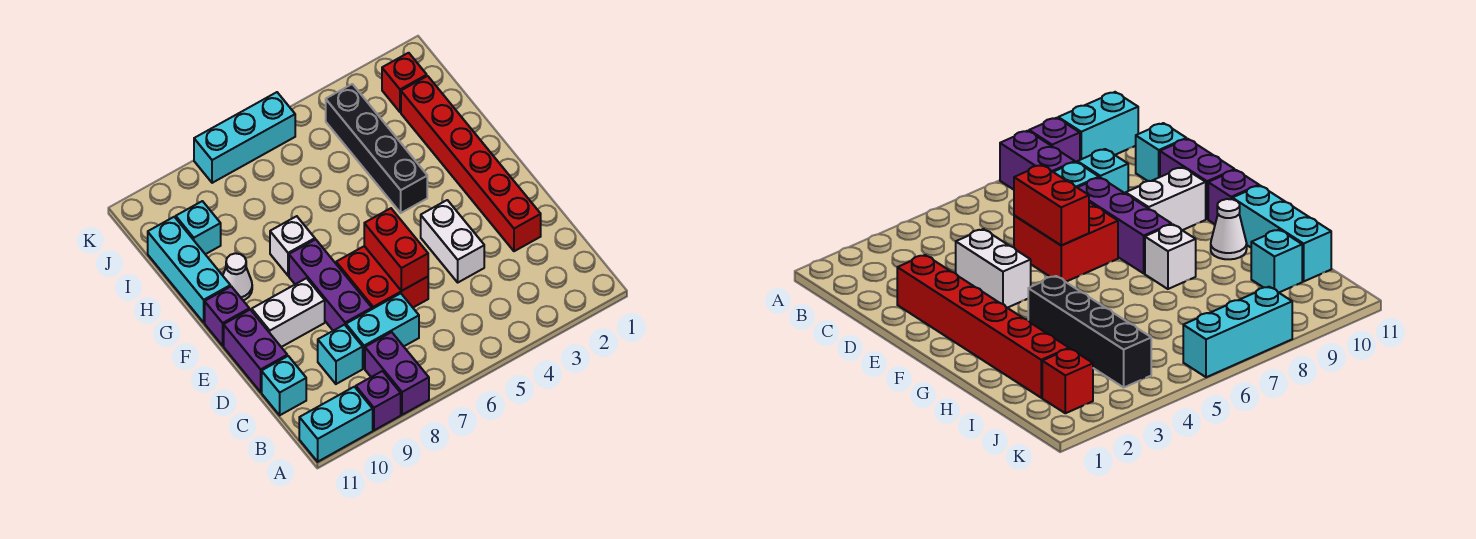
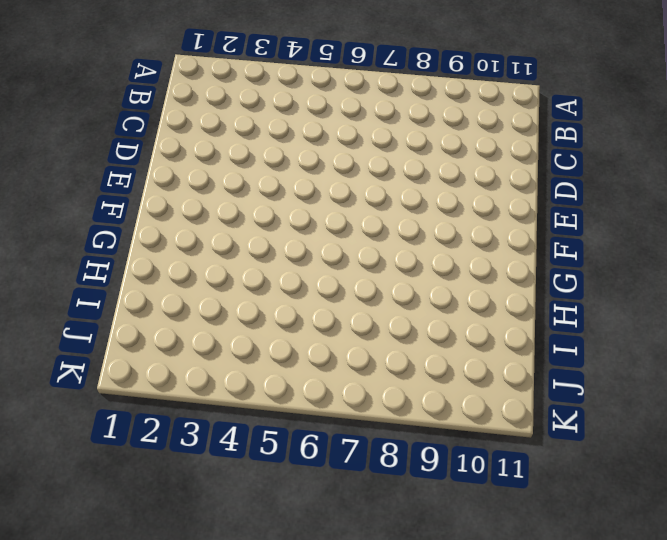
none -> purple 1x2 brick [365,332,429,415]
none -> purple 1x1 brick [356,371,401,430]
none -> cyan 1x2 brick [299,387,373,462]

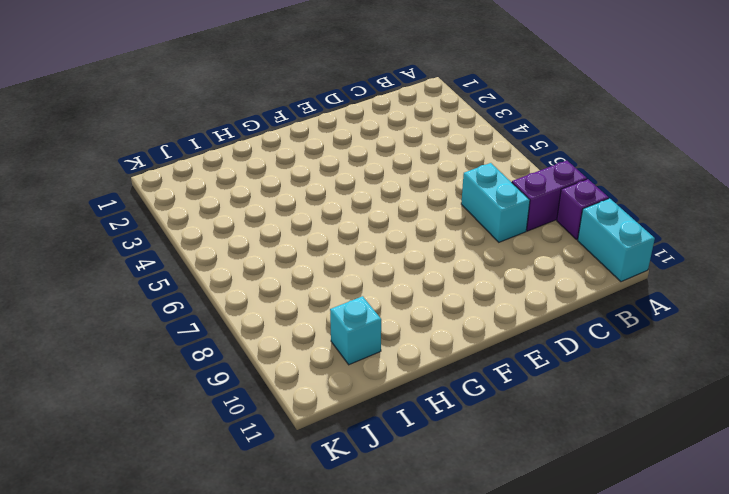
none -> cyan 1x1 brick [318,325,363,384]
none -> cyan 1x1 brick [262,356,306,415]
none -> red 1x6 brick [401,76,541,251]

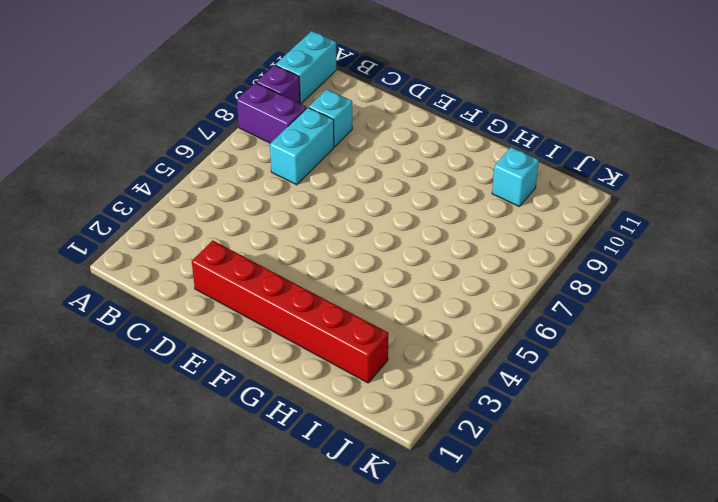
none -> cyan 1x1 brick [262,356,306,415]
none -> white 1x2 brick [421,200,484,282]
none -> red 2x2 brick [336,246,428,309]

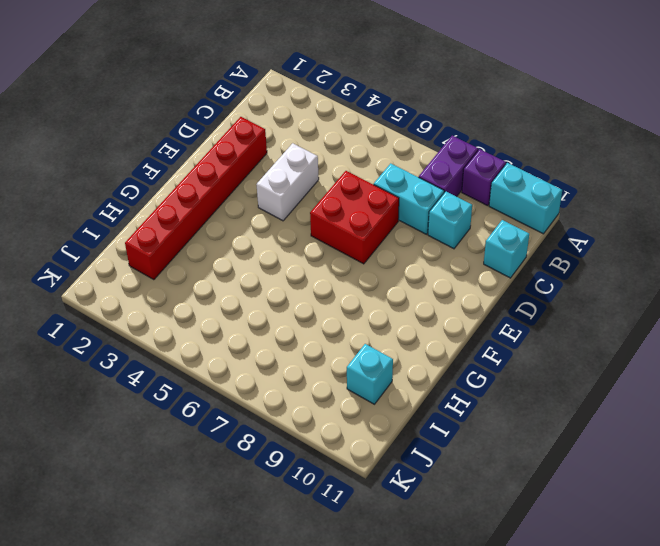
none -> purple 1x3 brick [289,239,372,331]
none -> purple 1x2 brick [224,310,287,392]
none -> white 1x2 brick [252,278,325,347]

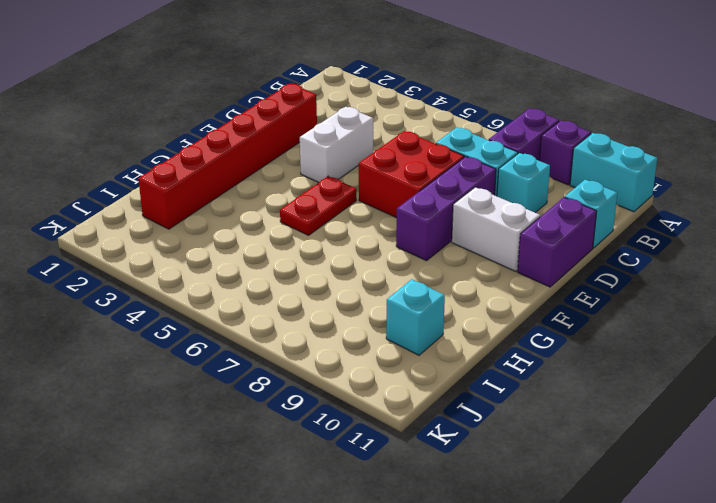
red 1x2 plate [280,176,356,235] -> none
none -> purple 1x1 brick [205,286,249,346]
none -> black 1x4 brick [326,84,427,213]
none -> white 1x1 brick [270,216,315,276]

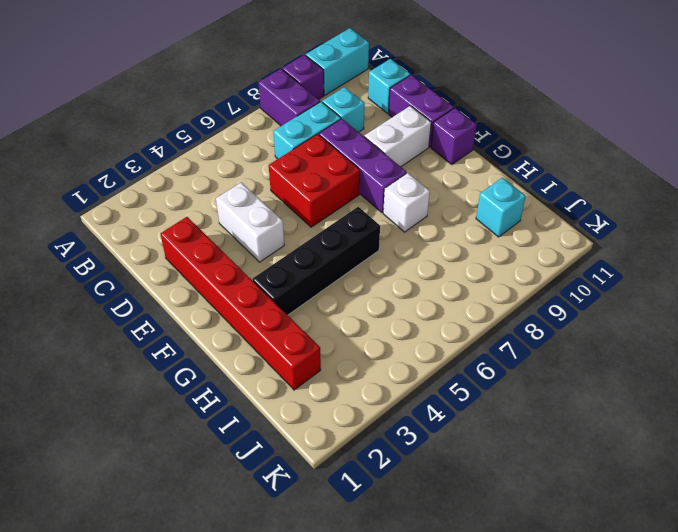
black 1x4 brick [253,207,380,315] -> black 1x4 brick turned to [326,84,427,213]
none -> white 1x1 cone [223,253,252,300]
none -> cyan 1x3 brick [148,217,230,322]
none -> red 1x1 brick [382,53,427,112]

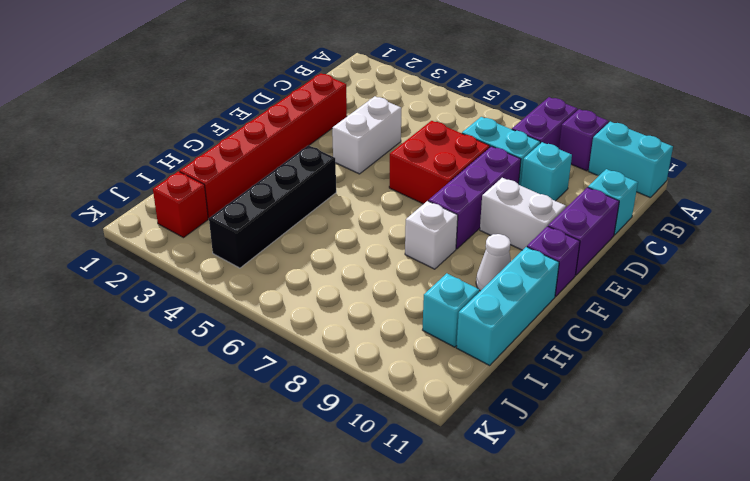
none -> cyan 1x3 brick [194,92,295,183]
none -> red 1x2 brick [364,208,428,291]

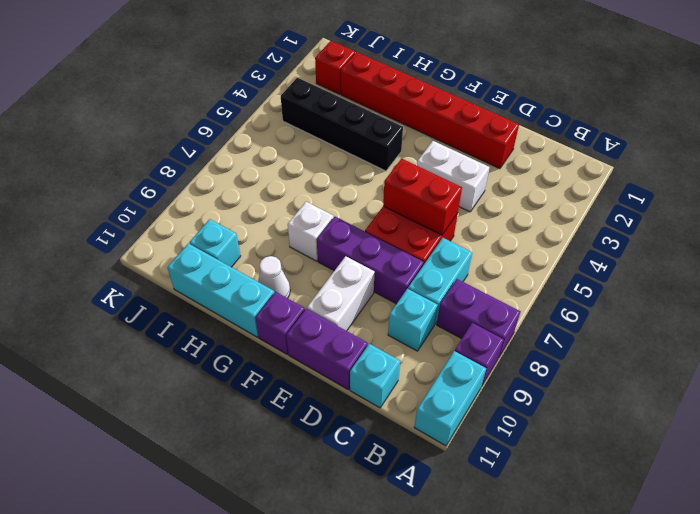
none -> cyan 1x3 brick [194,92,295,183]

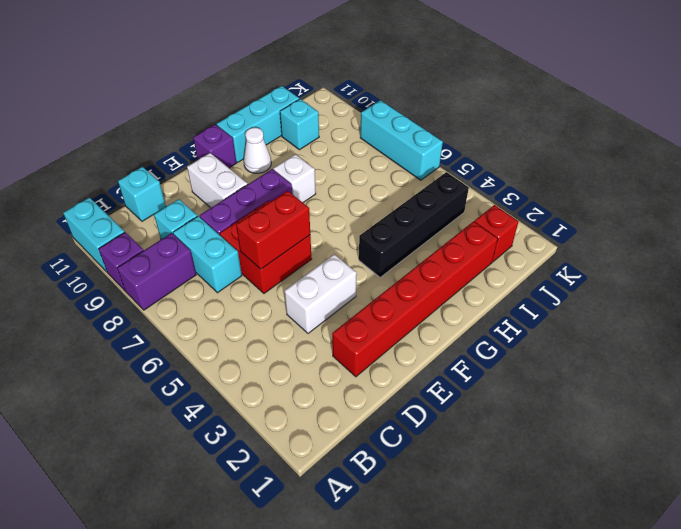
none -> purple 1x2 brick [224,310,287,392]

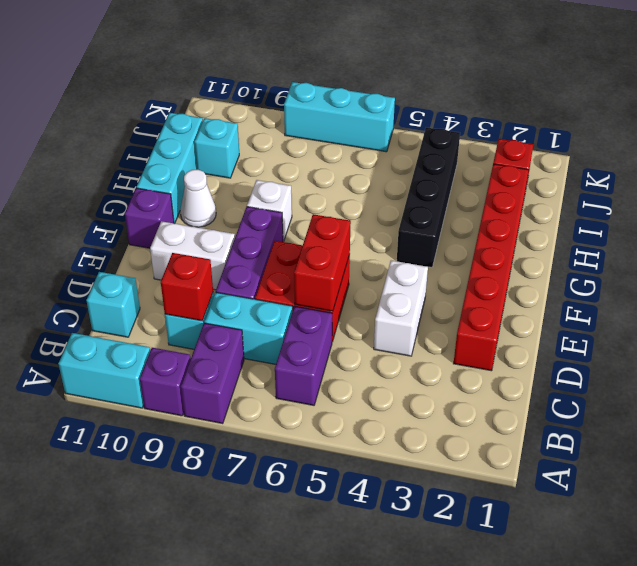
purple 1x2 brick [275,306,332,405] -> purple 1x2 brick moved to [224,310,287,392]
red 1x1 brick [161,253,213,321] -> none

